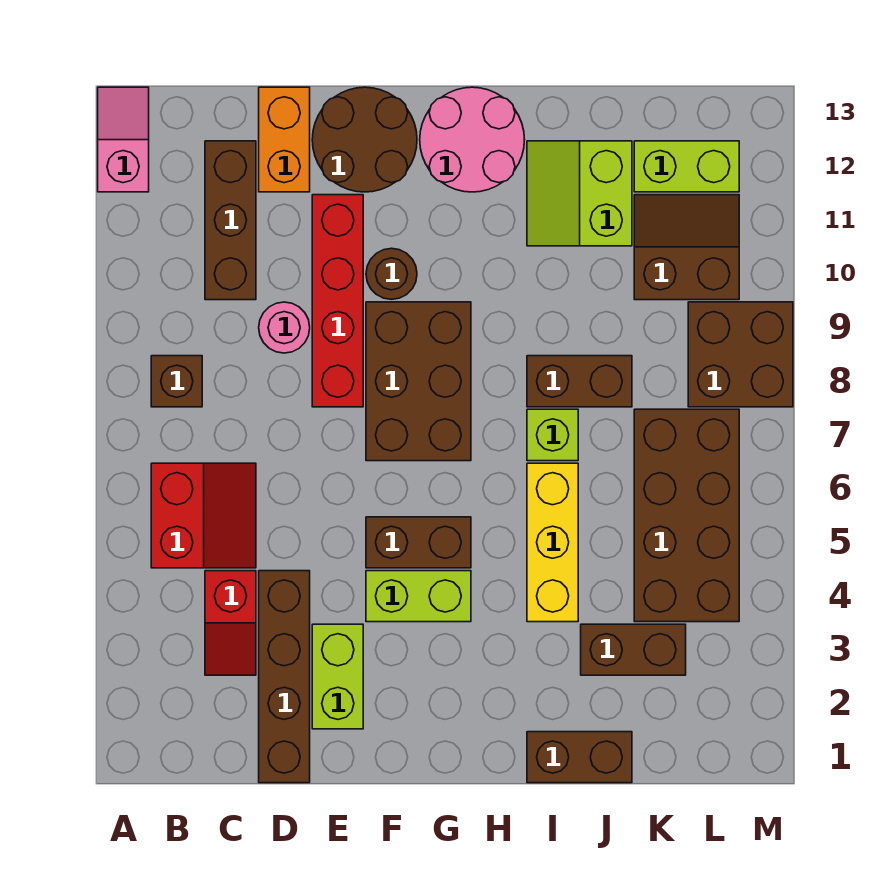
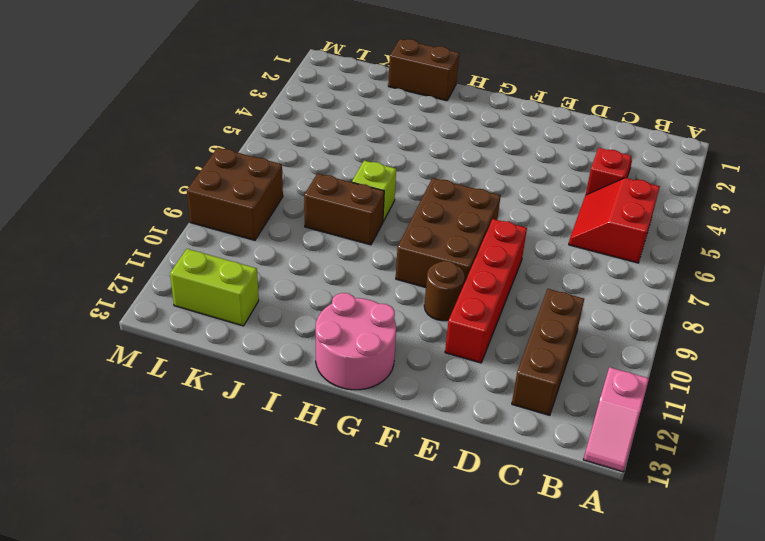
none -> brown 1x1 brick [151,356,202,407]
none -> brown 1x4 brick [259,571,310,783]
none -> pink 1x1 round brick [259,302,310,353]

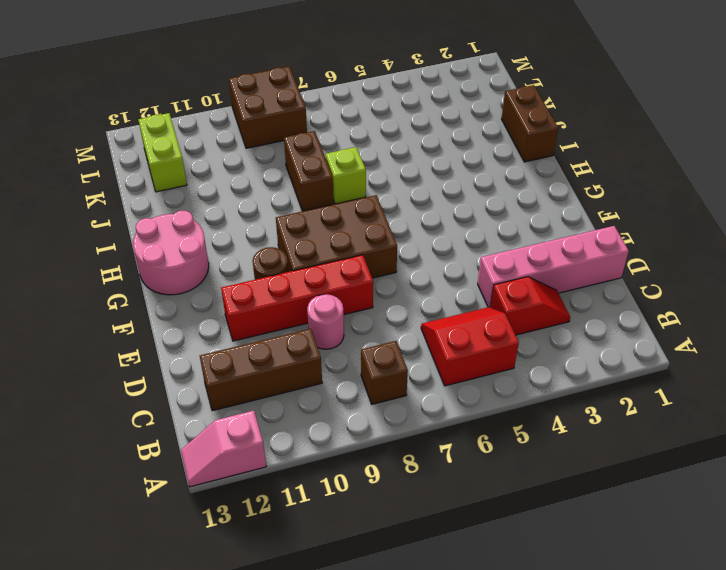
pink 1x4 brick [478,226,629,307] -> brown 1x4 brick [259,571,310,783]
none -> orange 1x2 brick [259,87,310,192]
none -> lime 1x2 brick [312,624,363,729]
none -> brown 2x2 round brick [312,87,417,192]

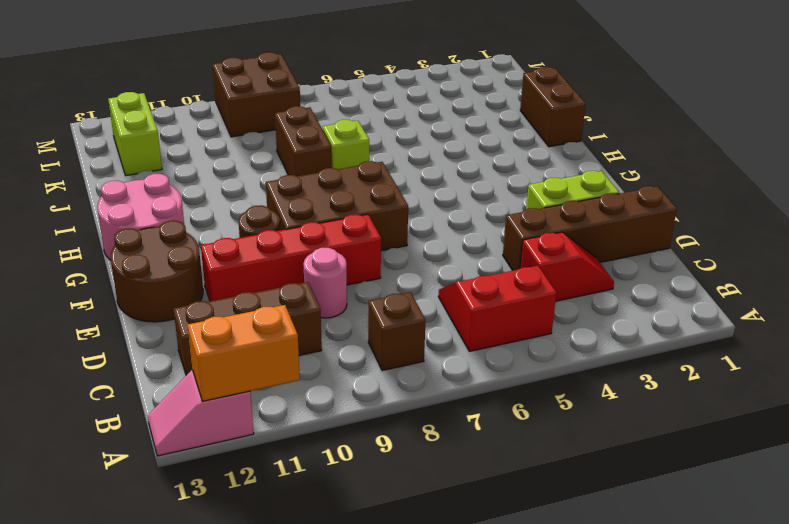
orange 1x2 brick [188,305,300,401] -> orange 1x2 brick moved to [259,87,310,192]
none -> lime 1x2 brick [366,571,471,622]
none -> brown 1x2 brick [366,517,471,568]
none -> yellow 1x3 brick [527,463,578,622]

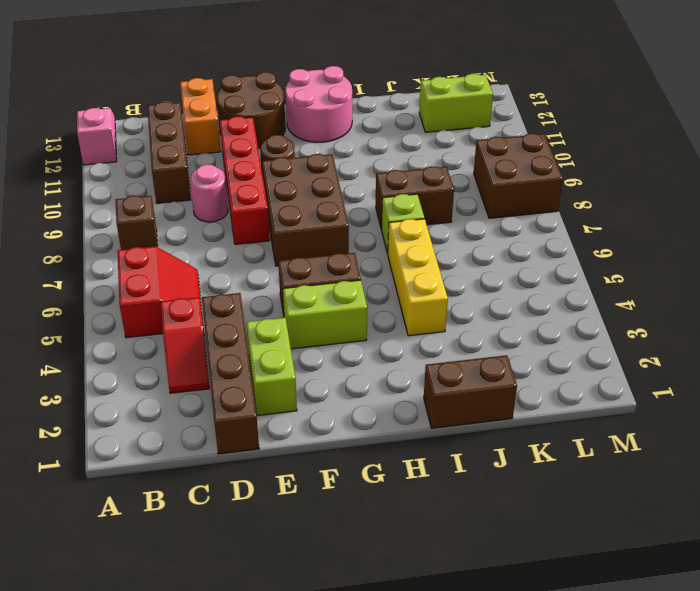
none -> lime 2x2 slope [527,141,632,246]
none -> brown 1x2 brick [581,624,686,675]
none -> brown 2x4 brick [634,409,739,622]

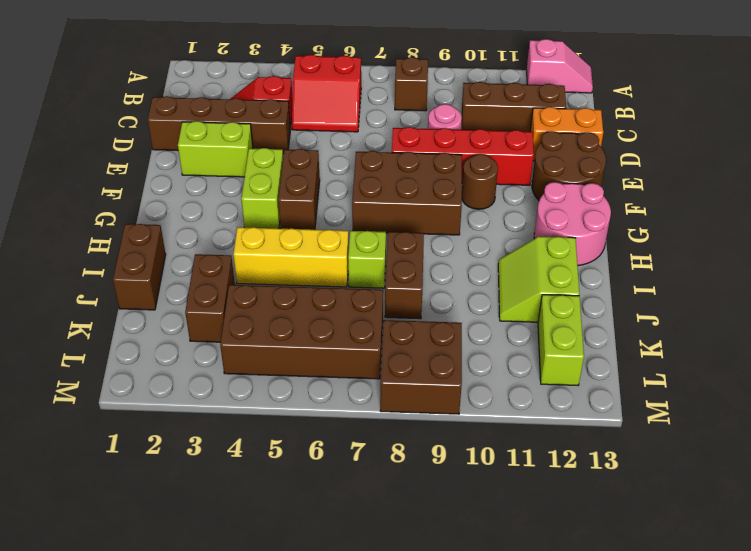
lime 2x2 slope [498,236,580,322] -> lime 2x2 slope turned to [527,141,632,246]
none -> brown 2x2 slope [634,195,739,300]

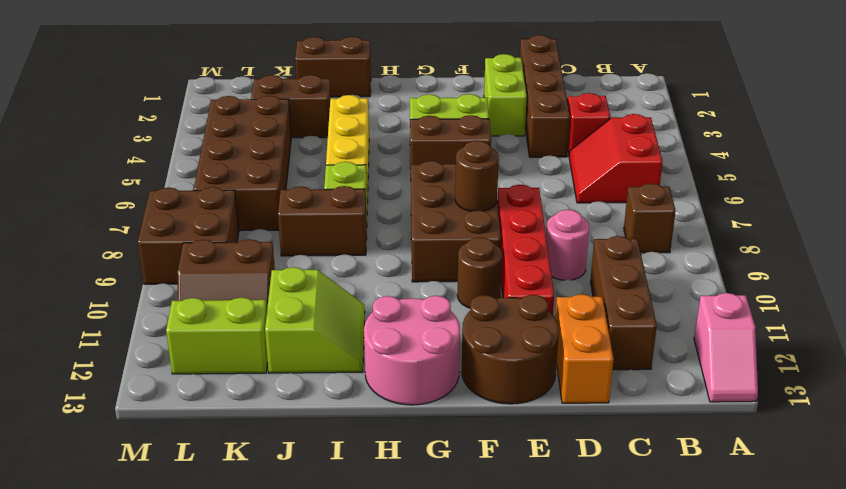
brown 1x1 round brick [455,141,499,211] -> none

